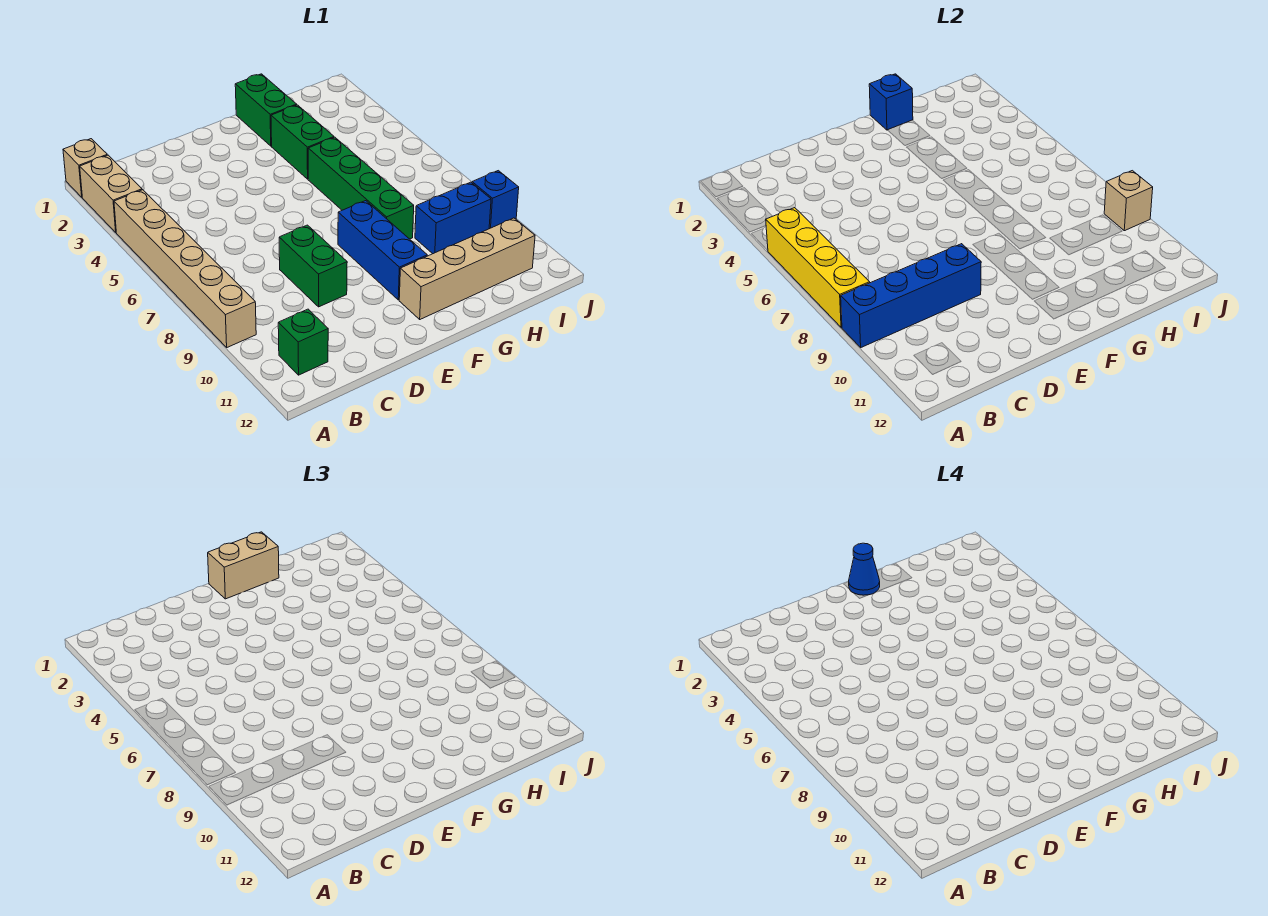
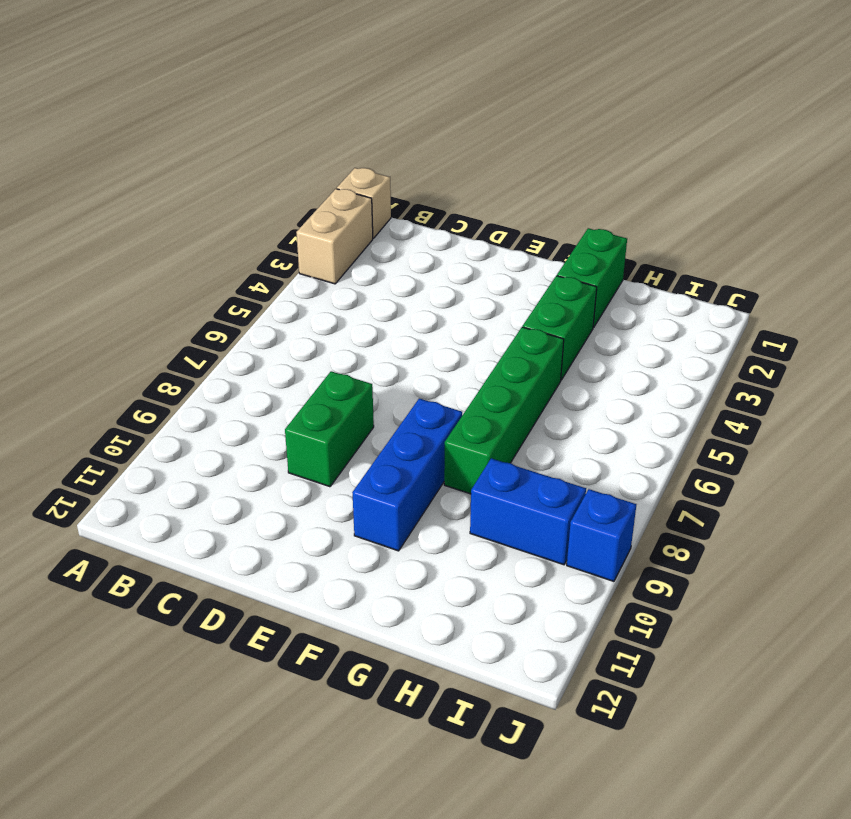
none -> tan 1x6 brick [114,190,256,347]
none -> green 1x1 brick [278,309,328,375]
none -> tan 1x4 brick [399,218,535,319]

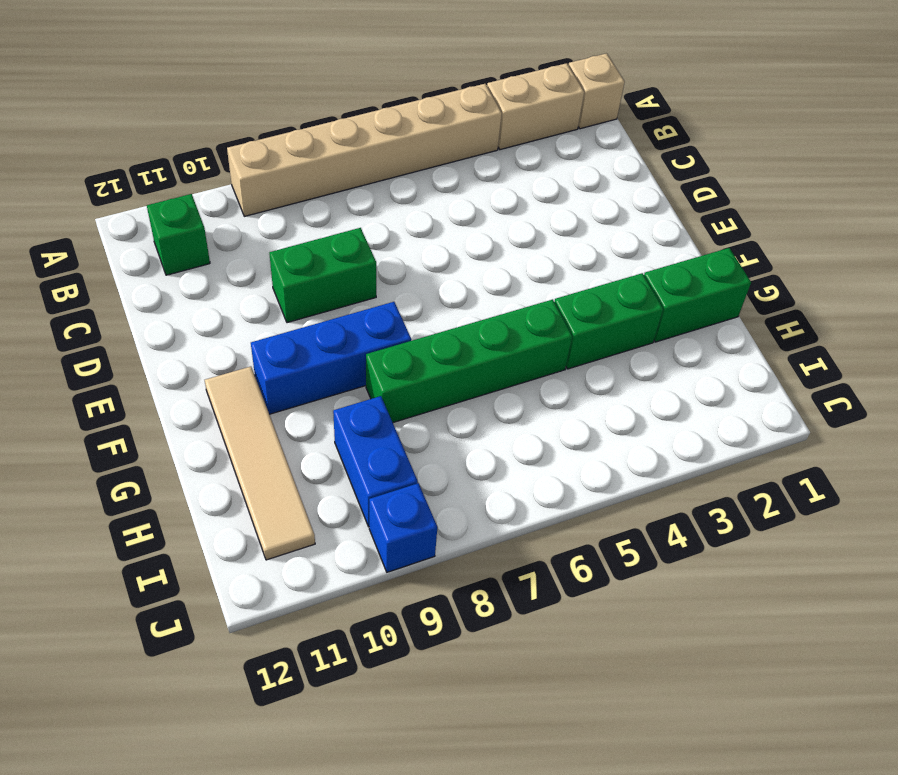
tan 1x4 tile [205,366,315,560] -> tan 1x4 brick [399,218,535,319]
none -> yellow 1x4 brick [766,208,870,327]
none -> blue 1x4 brick [841,244,981,347]
none -> blue 1x1 brick [869,74,913,130]

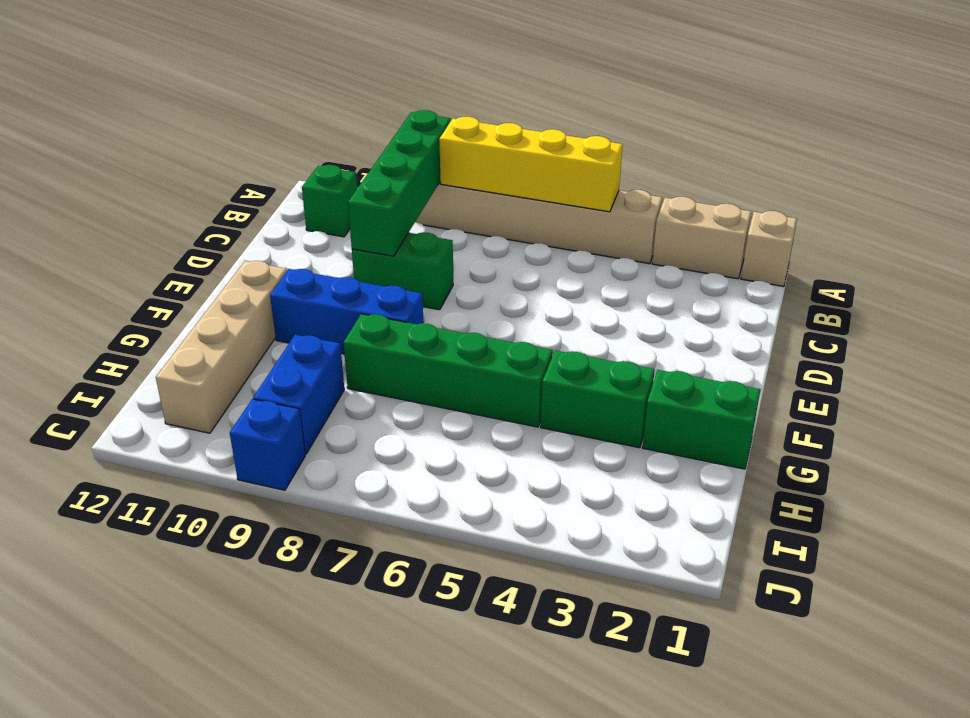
green 1x4 brick [348,110,451,256] -> blue 1x4 brick [841,244,981,347]
none -> blue 1x1 brick [869,74,913,130]
none -> tan 1x1 brick [1104,171,1153,231]
none -> tan 1x2 brick [208,532,279,599]

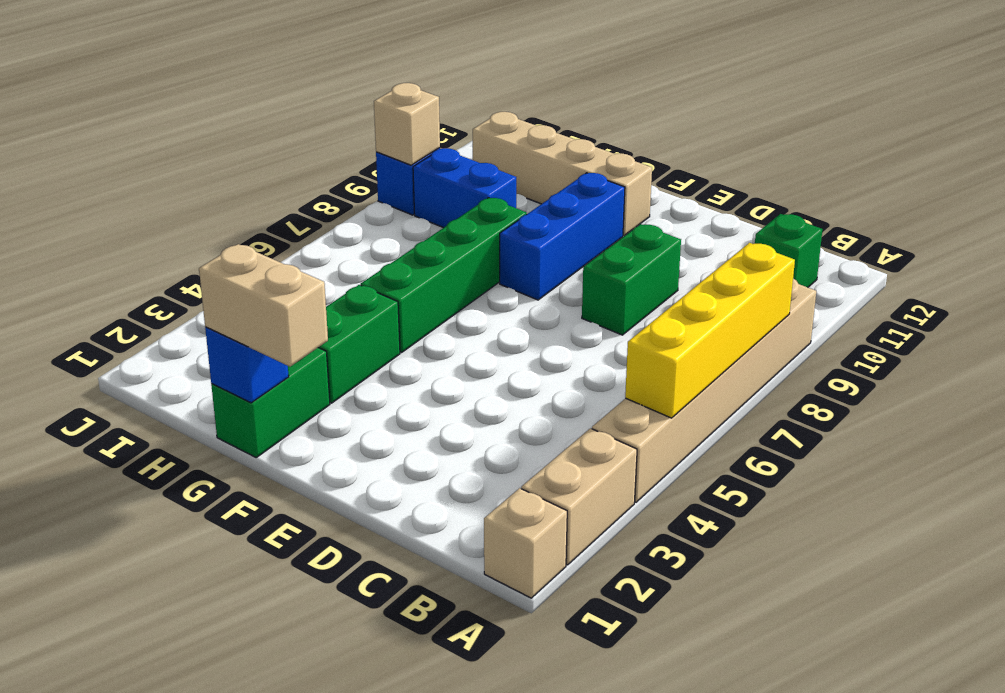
none -> blue 1x4 brick [841,244,981,347]
none -> blue 1x1 cone [849,543,880,595]

